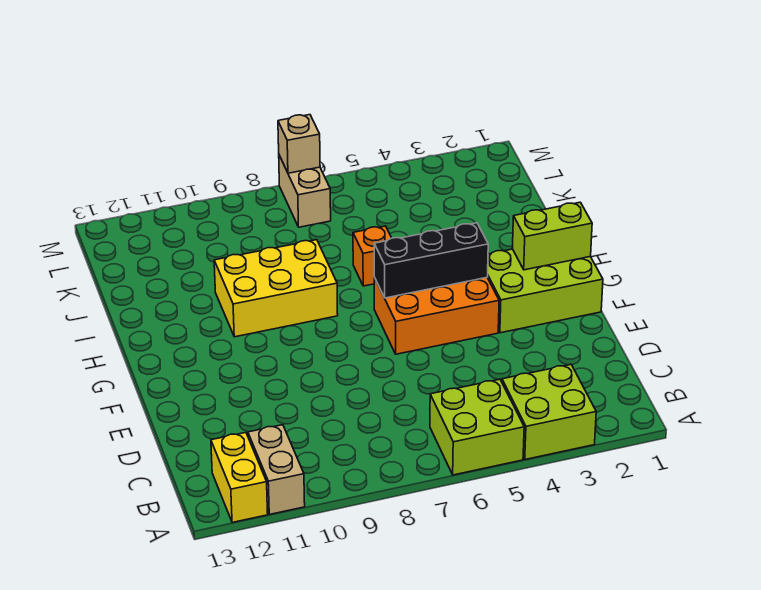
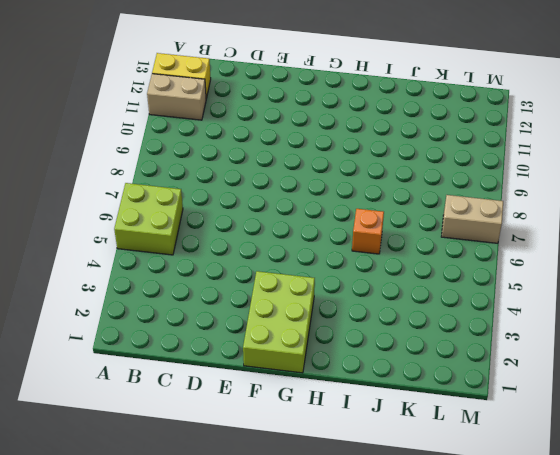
none -> lime 2x2 brick [502,365,596,460]
none -> orange 2x3 brick [374,278,499,354]
none -> yellow 2x3 brick [214,240,338,337]

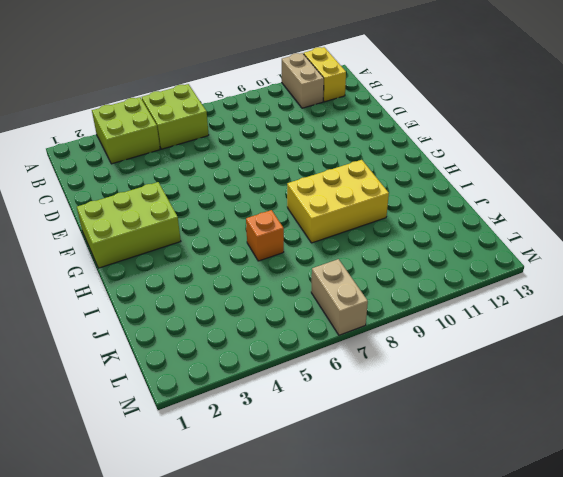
none -> orange 2x3 brick [374,278,499,354]
none -> lime 1x2 brick [512,202,592,270]
none -> black 1x3 brick [374,223,488,298]

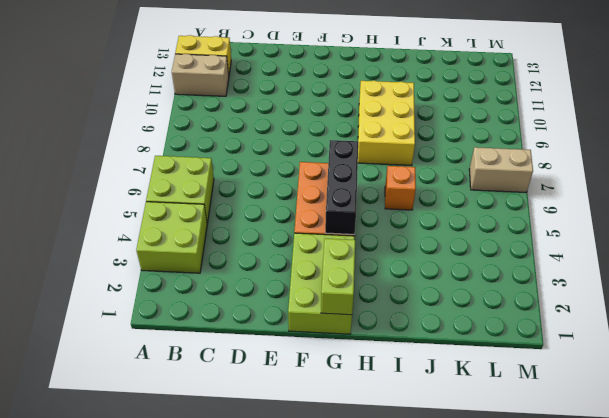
none -> tan 1x1 brick [278,115,320,173]

